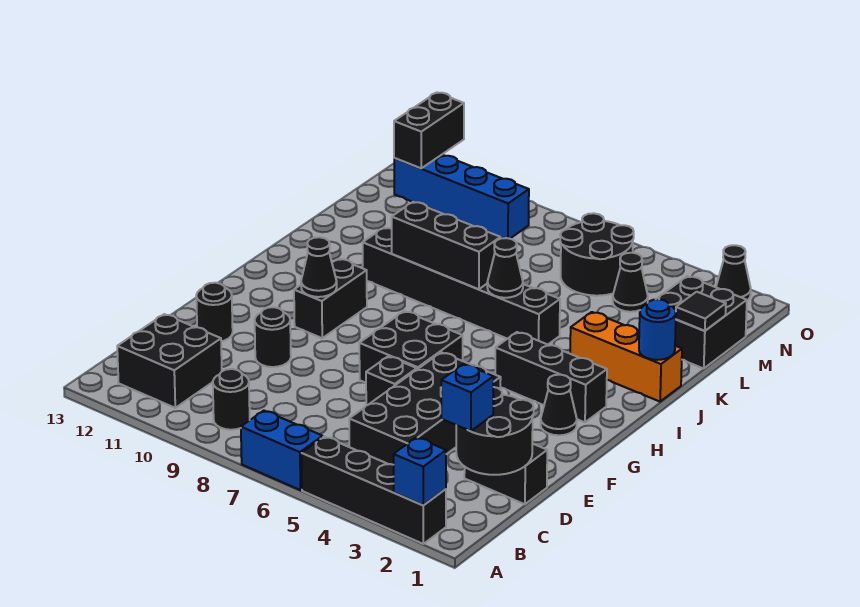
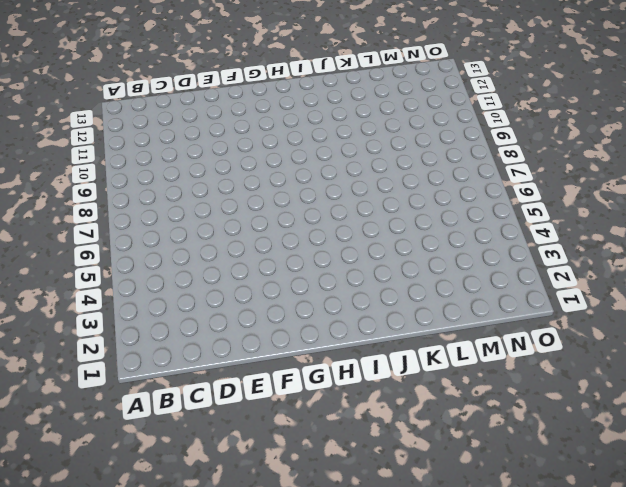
none -> black 1x4 brick [301,437,446,544]
none -> blue 1x2 brick [241,411,323,490]
none -> black 1x1 round brick [213,369,250,430]

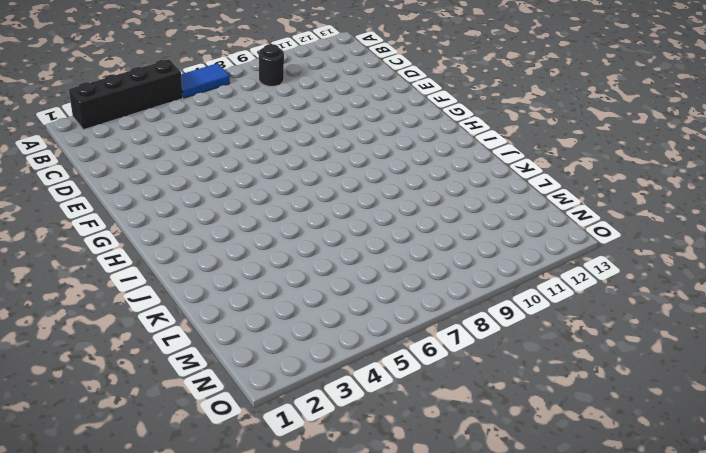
blue 1x2 tile [181,63,230,98] -> blue 1x2 brick [241,411,323,490]
none -> black 2x2 brick [117,314,222,408]
none -> black 2x4 brick [349,352,501,465]
none -> black 1x2 brick [464,444,547,504]

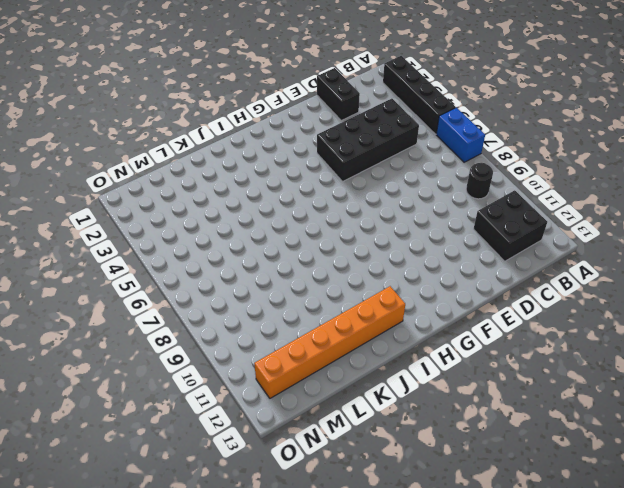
orange 1x6 brick [254,286,405,398] -> blue 1x4 brick [394,155,529,239]
none -> black 1x1 brick [366,356,417,405]
none -> black 1x1 round brick [255,307,291,367]
none -> black 1x1 round brick [196,283,233,341]

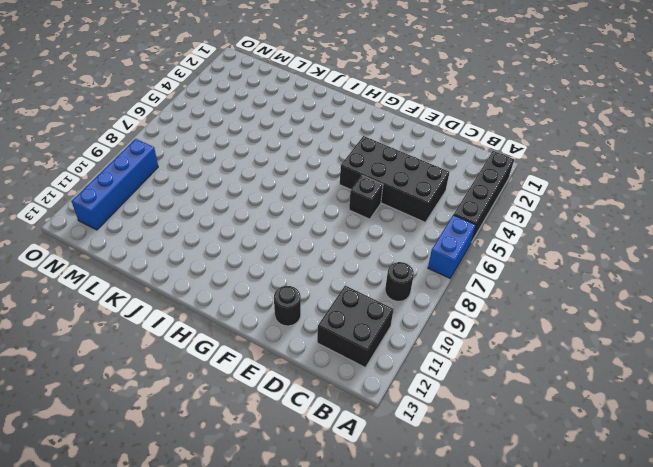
none -> black 1x2 brick [464,444,547,504]
none -> black 1x1 round brick [255,307,291,367]
none -> black 2x2 brick [359,311,463,383]

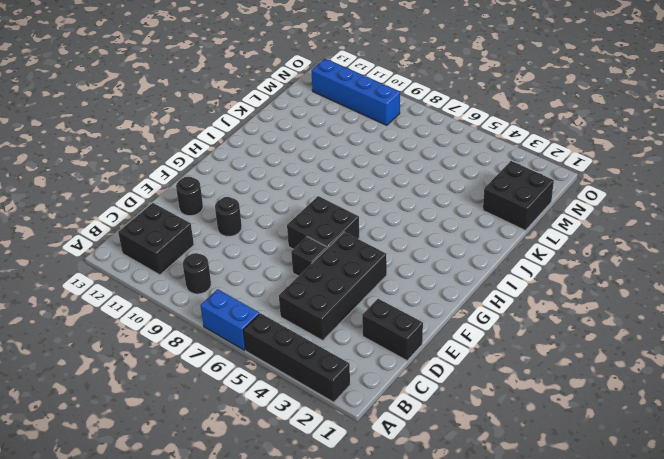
none -> black 1x1 cone [541,375,577,435]
none -> black 1x2 brick [294,259,367,338]
none -> black 1x3 brick [495,332,607,422]

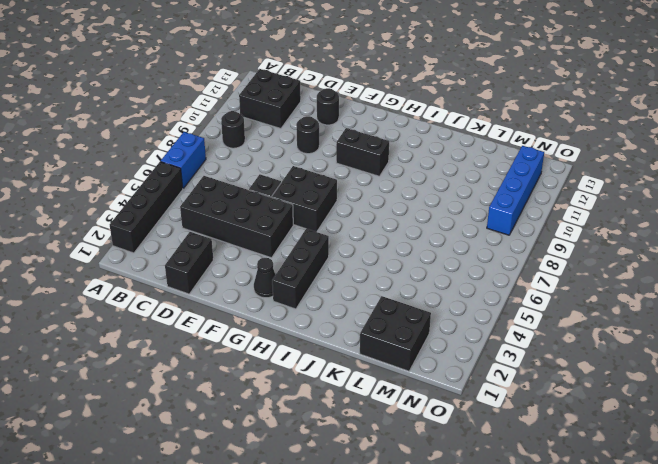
none -> orange 1x3 brick [570,312,682,402]
none -> black 1x6 brick [363,228,560,345]
none -> black 1x1 cone [613,253,648,312]

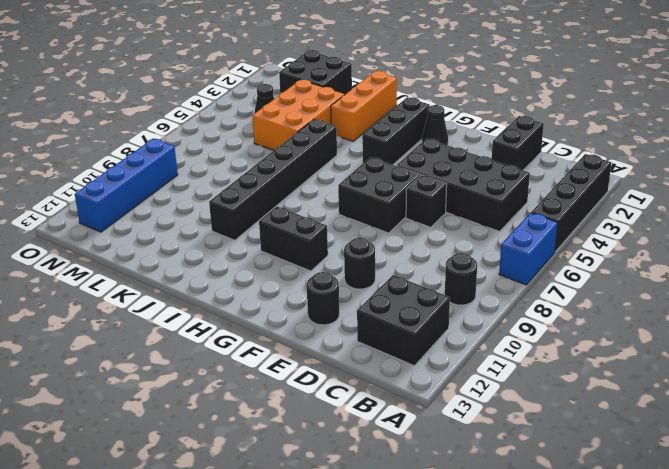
orange 2x3 brick [252,80,344,150] -> none
none -> black 2x2 round brick [560,213,634,296]
none -> black 1x1 cone [716,245,751,300]
none -> blue 1x1 brick [394,437,446,505]

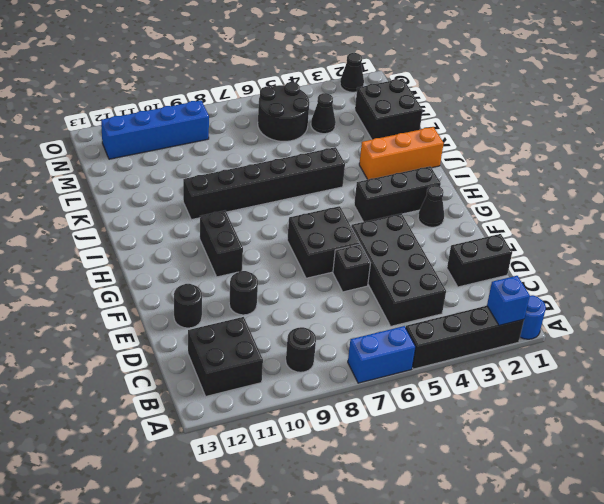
blue 1x1 round brick [520,295,546,339] -> blue 1x1 round brick moved to [639,299,676,360]
none -> black 2x2 round brick [456,387,534,475]
none -> black 1x1 cone [301,237,337,297]
none -> black 1x1 cone [487,238,523,298]

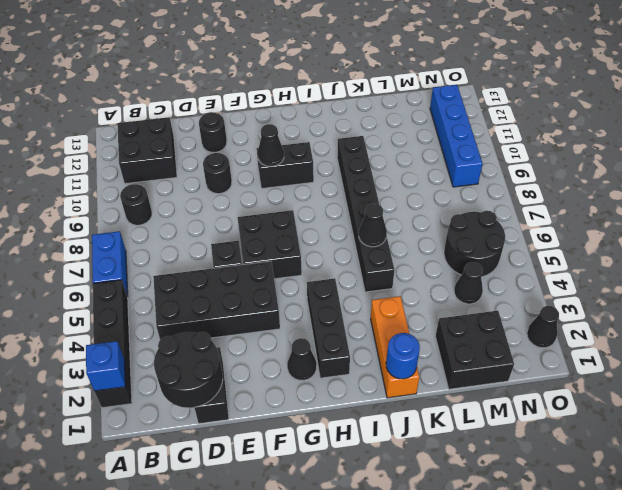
none -> black 1x3 brick [392,202,500,289]
none -> black 1x1 tile [676,292,726,331]
none -> black 1x2 brick [394,93,464,168]

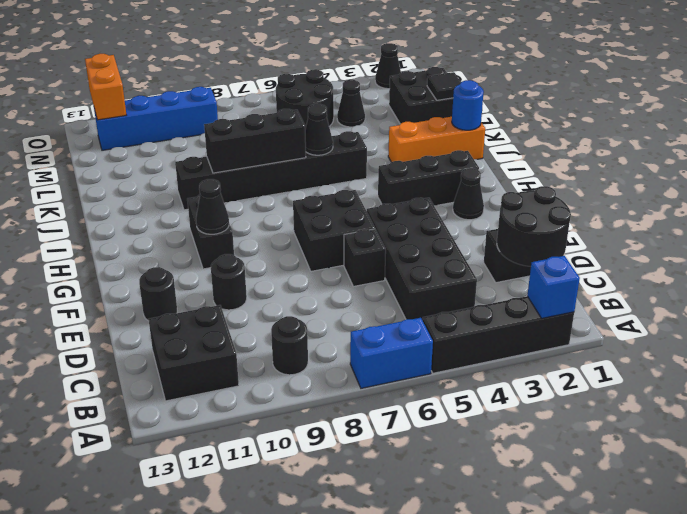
orange 1x2 brick [85,54,127,120] -> black 1x2 brick [394,93,464,168]
none -> blue 1x1 brick [441,364,494,431]

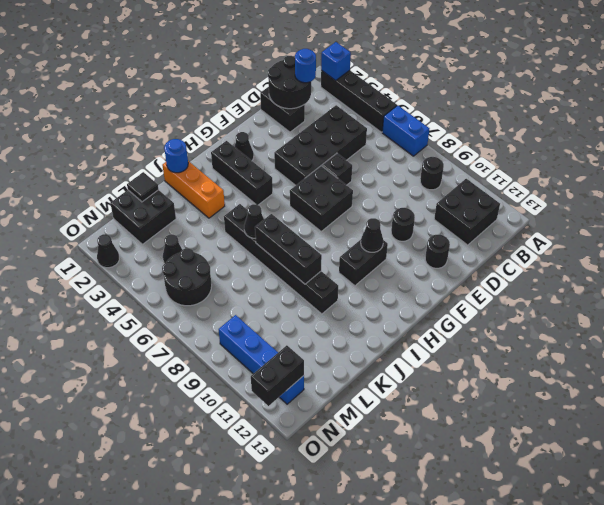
blue 1x1 round brick [295,49,316,83] -> blue 1x1 brick [441,364,494,431]

